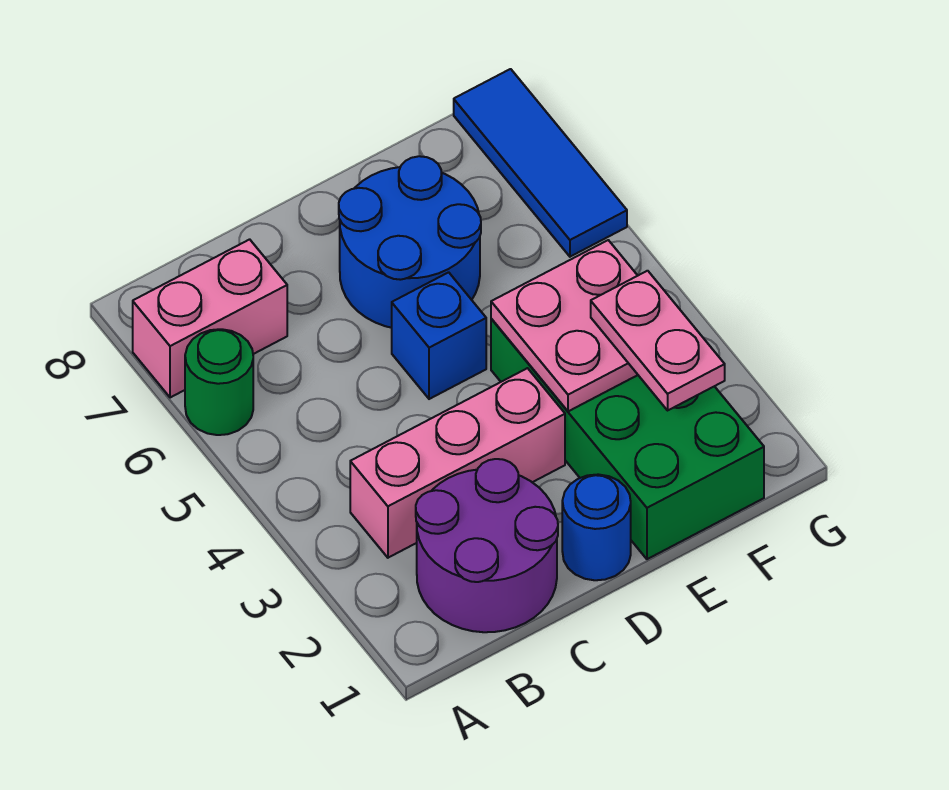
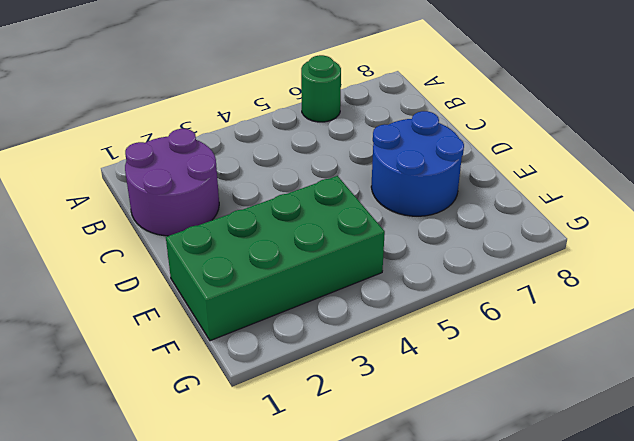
none -> pink 1x2 brick [133,239,287,398]
none -> pink 1x3 brick [350,368,565,558]

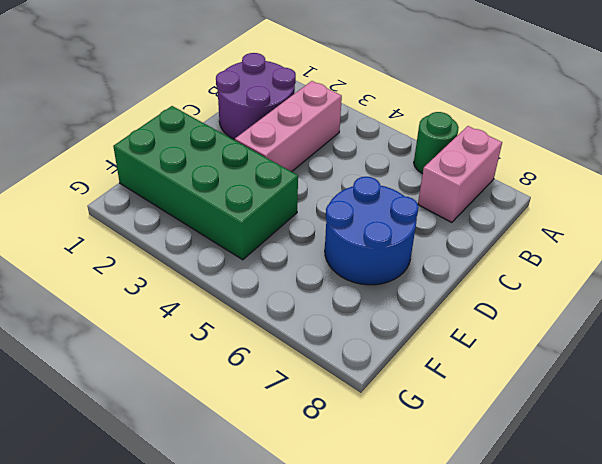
none -> blue 1x1 round brick [562,474,631,580]
none -> blue 1x1 brick [392,272,486,399]

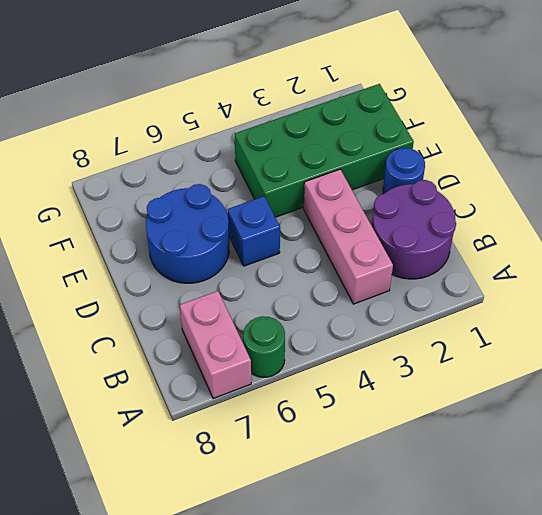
none -> blue 1x3 tile [454,69,627,257]
none -> pink 2x2 plate [491,240,638,411]

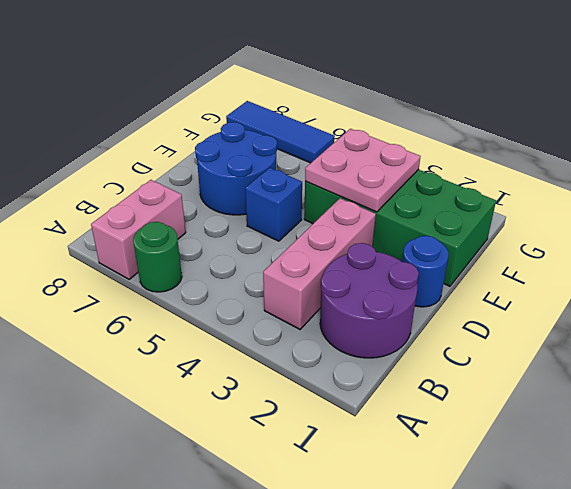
none -> pink 1x2 plate [591,271,725,410]

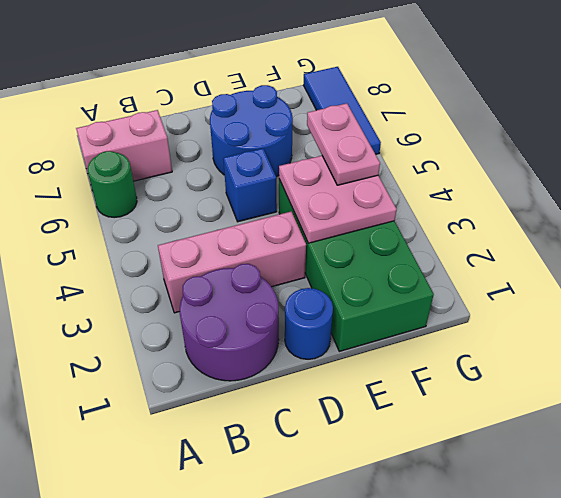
pink 1x2 plate [307,103,380,185] -> pink 1x2 plate moved to [591,271,725,410]

